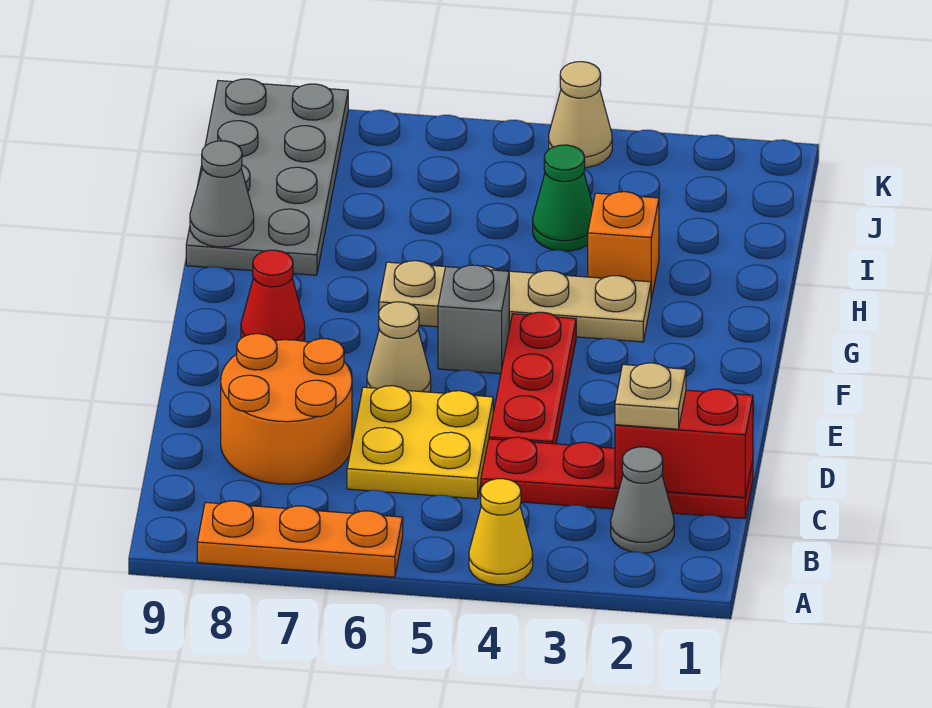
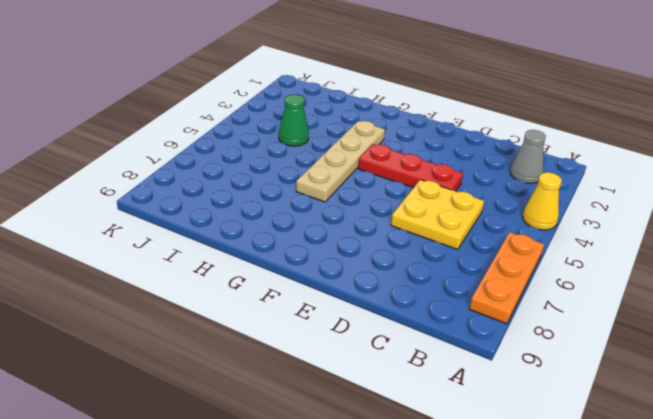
none -> red 1x4 plate [481,437,753,519]
none -> orange 2x2 round brick [221,334,352,484]
none -> tan 1x1 cone [367,302,431,392]

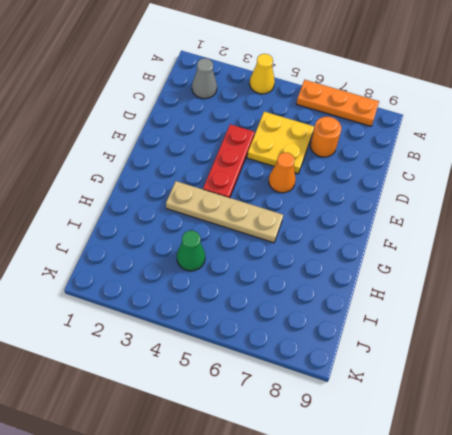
orange 1x1 round brick [310,117,341,157] -> orange 2x2 round brick [221,334,352,484]
orange 1x1 cone [269,152,296,193] -> tan 1x1 cone [367,302,431,392]
none -> red 1x4 plate [481,437,753,519]
none -> grey 1x1 brick [438,265,509,374]
none -> red 1x1 cone [241,250,305,341]

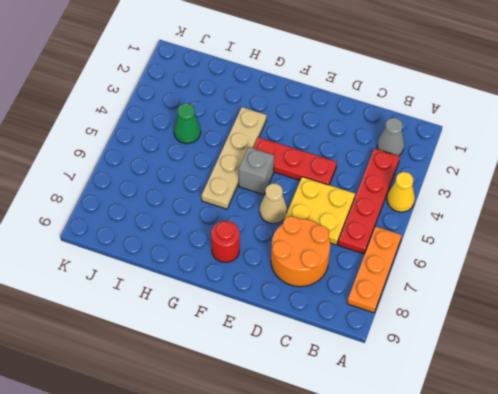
red 1x4 plate [338,149,400,254] -> red 1x4 plate moved to [481,437,753,519]
red 1x1 round brick [211,221,240,262] -> red 1x1 cone [241,250,305,341]
none -> orange 1x1 brick [588,192,659,300]
none -> grey 2x4 plate [186,79,348,275]
none -> tan 1x1 cone [549,62,612,168]

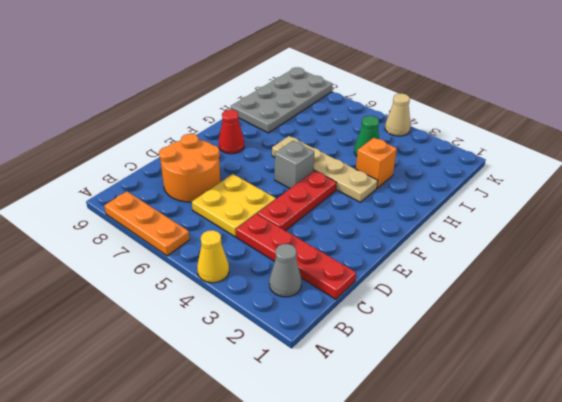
none -> tan 1x1 cone [367,302,431,392]
none -> red 1x2 brick [615,389,753,497]
none -> grey 1x1 cone [190,141,254,247]

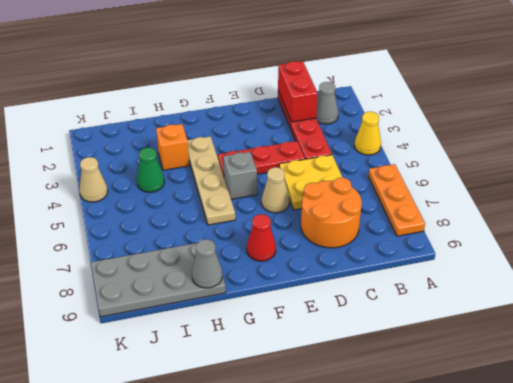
none -> tan 1x1 plate [615,363,686,429]

